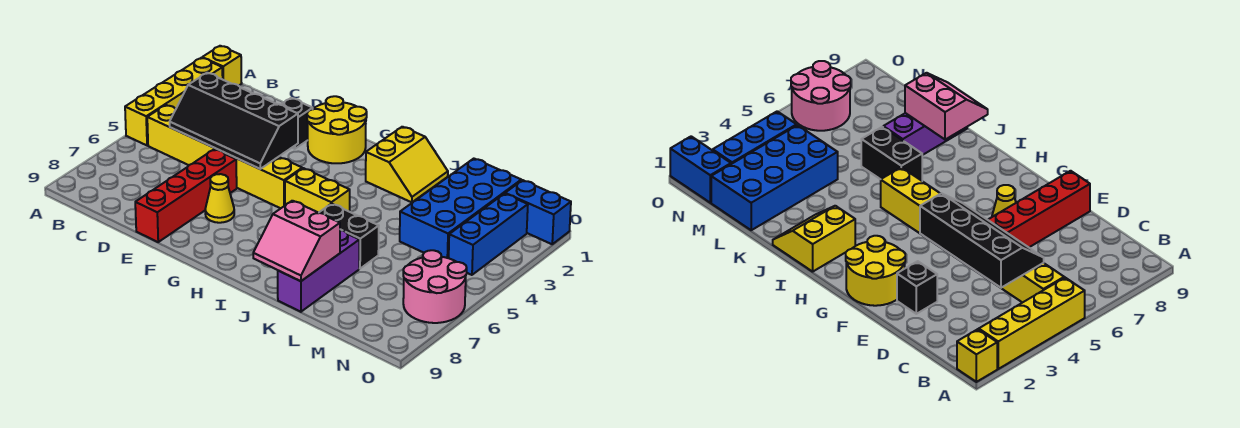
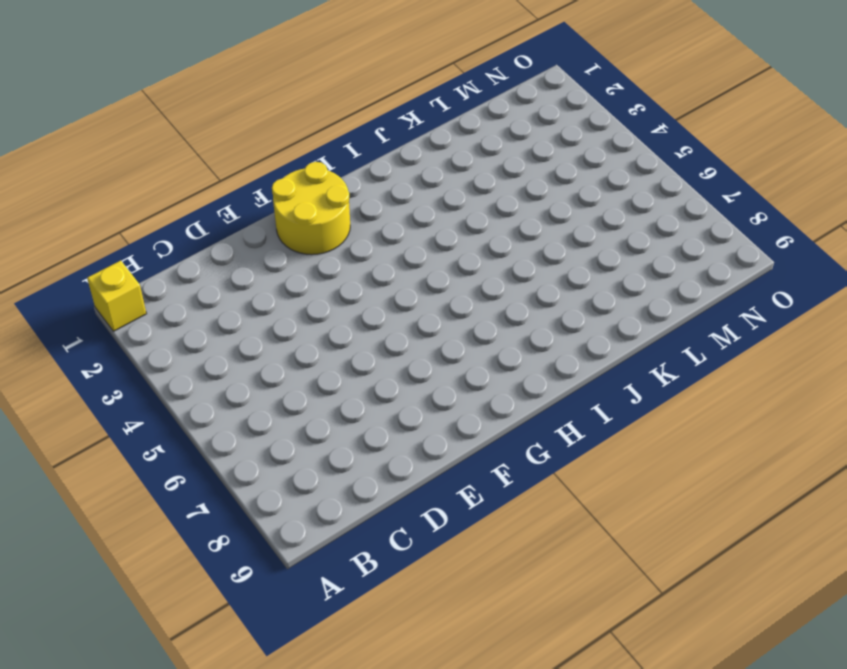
none -> yellow 1x4 brick [125,58,223,145]
none -> yellow 1x6 brick [147,105,302,208]
none -> black 1x1 brick [281,98,313,149]

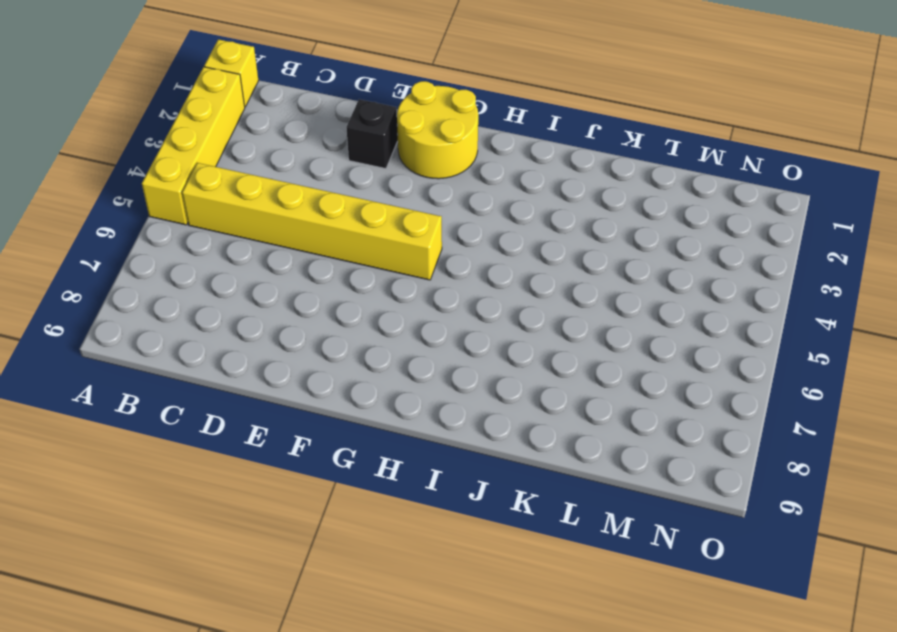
none -> red 1x4 brick [135,149,237,242]
none -> yellow 1x1 cone [205,174,234,223]
none -> yellow 1x2 brick [285,168,350,213]

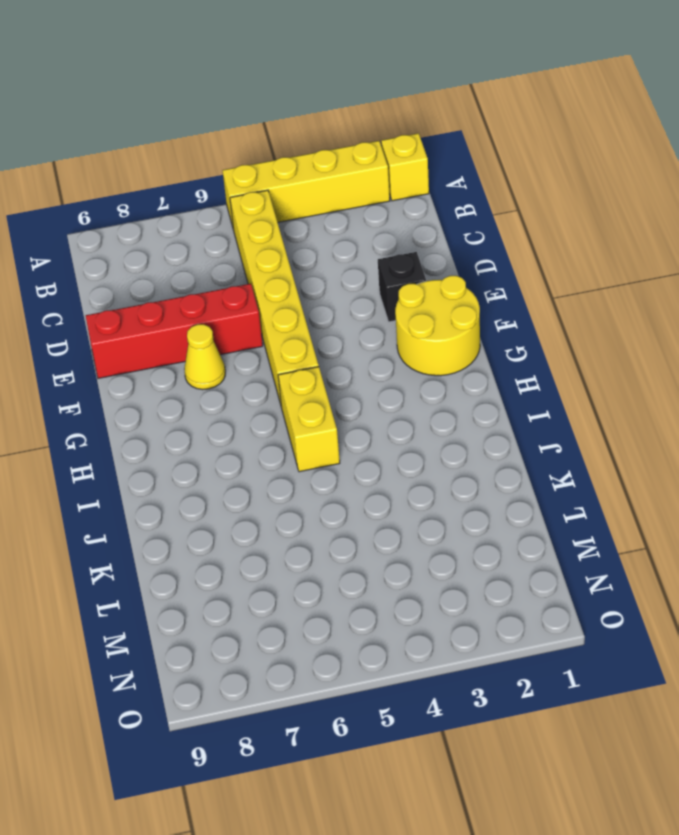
none -> yellow 2x2 slope [366,127,448,202]
none -> black 1x2 brick [319,204,379,269]
none -> purple 1x3 brick [278,230,359,312]

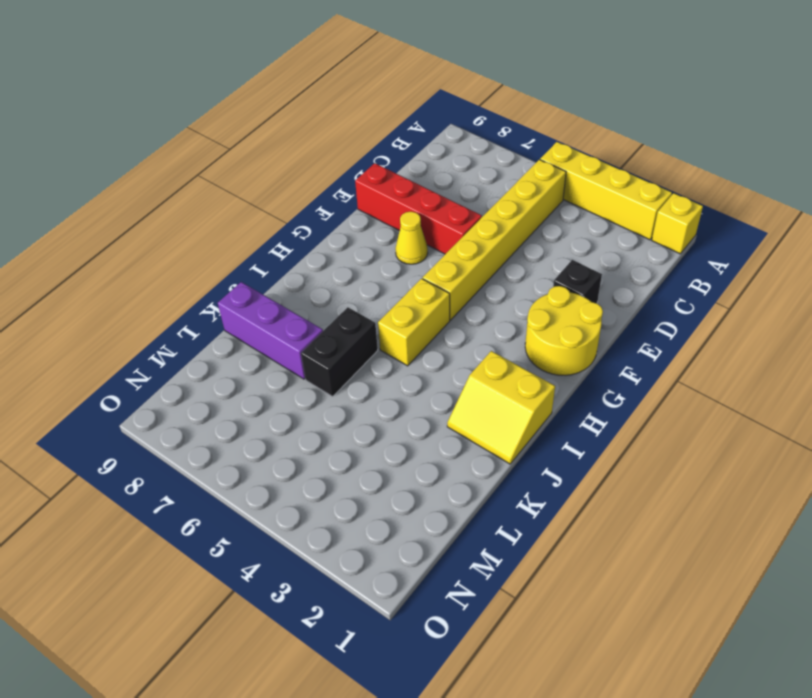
none -> blue 2x4 brick [400,159,521,258]
none -> blue 1x2 brick [505,180,571,244]
none -> blue 1x3 brick [449,194,528,275]

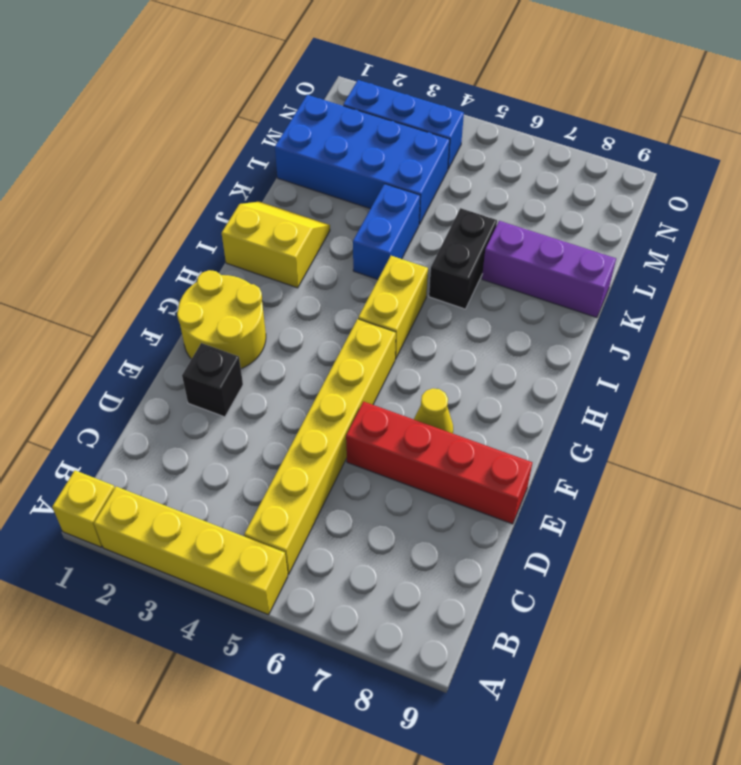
blue 1x2 brick [353,184,420,279] -> blue 1x2 brick moved to [505,180,571,244]
none -> pink 2x2 round brick [403,250,467,323]
none -> black 2x4 slope [170,73,298,169]
none -> pink 2x2 slope [253,201,340,281]

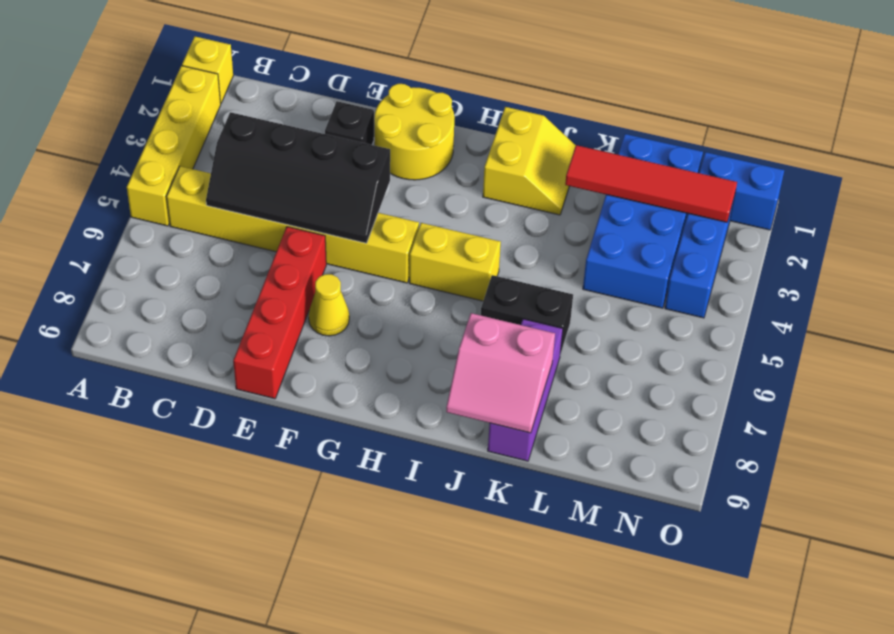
red 1x4 tile [565,145,737,222] -> none
none -> pink 2x2 round brick [403,250,467,323]

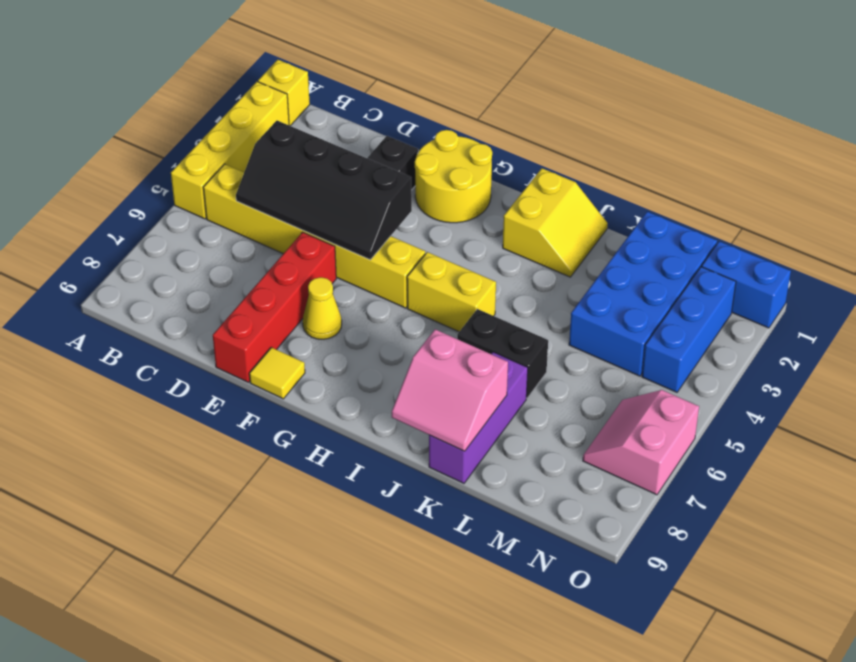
yellow 1x1 tile [249,347,305,399] -> none
pink 2x2 slope [583,390,699,495] -> pink 2x2 round brick [403,250,467,323]

